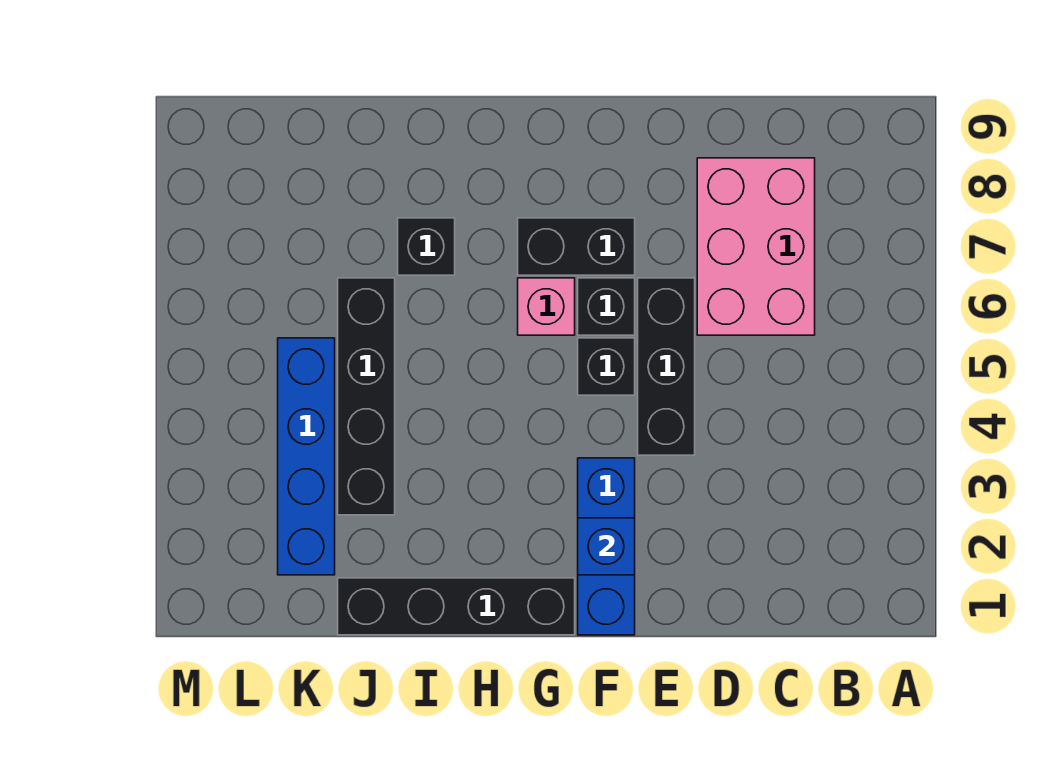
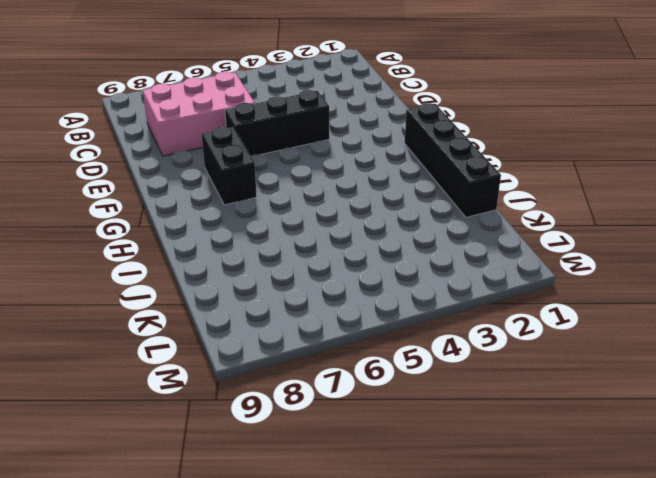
none -> blue 1x3 brick [578,458,635,635]
none -> black 1x1 brick [578,338,635,395]
none -> black 1x1 brick [578,278,635,335]

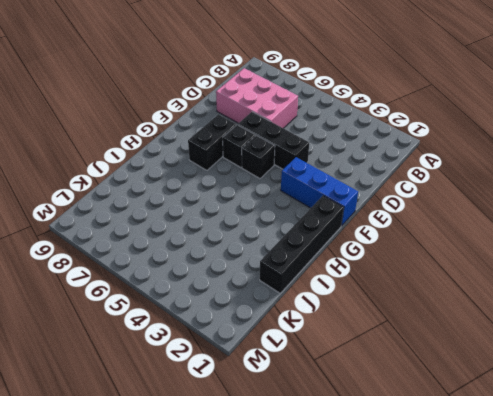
none -> pink 1x1 brick [518,278,575,335]
none -> black 1x1 brick [398,218,455,275]
none -> black 1x4 brick [338,278,395,515]

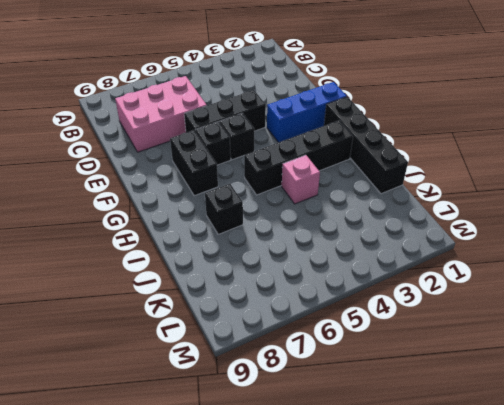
black 1x4 brick [244,121,353,195] -> black 1x4 brick moved to [338,278,395,515]
pink 1x1 brick [282,155,320,204] -> pink 1x1 brick moved to [518,278,575,335]
none -> blue 1x4 brick [278,338,335,575]
none -> blue 1x1 brick [578,518,635,575]

